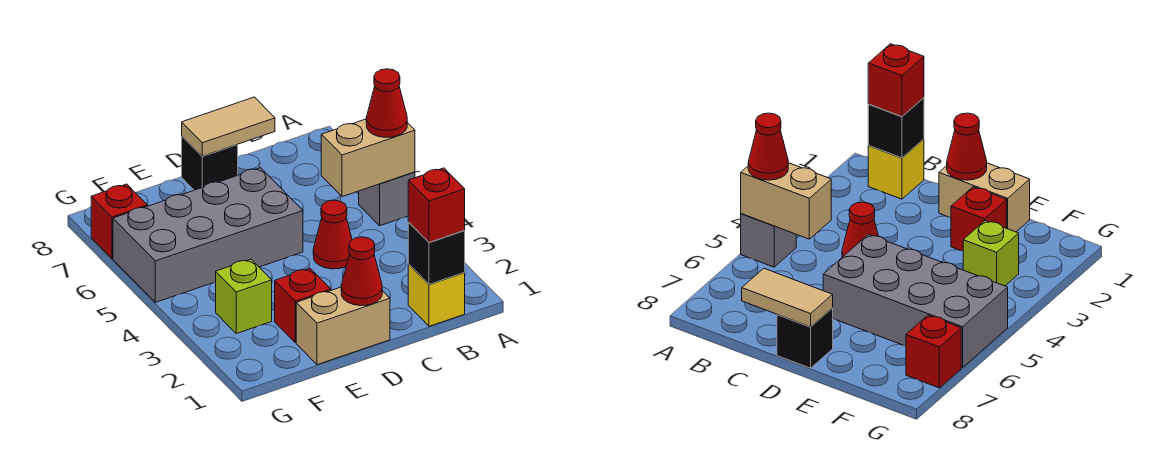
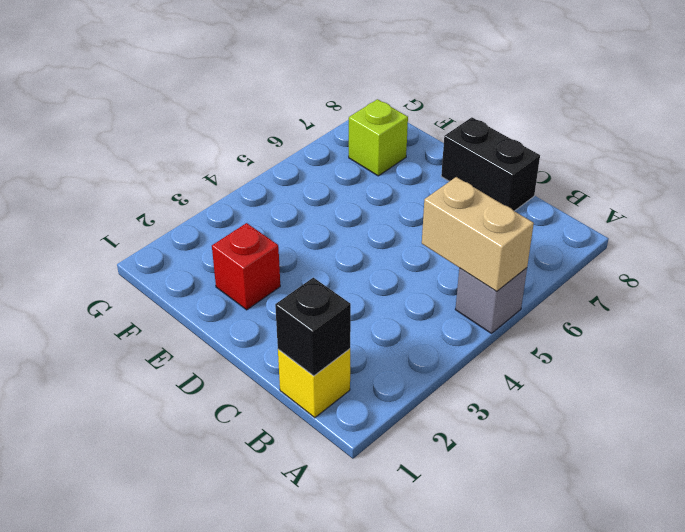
black 1x2 brick [441,117,540,211] -> black 1x1 brick [182,137,238,190]
lime 1x1 brick [349,99,408,176] -> lime 1x1 brick moved to [216,259,272,333]
none -> red 1x1 cone [313,200,352,269]
none -> tan 1x2 brick [296,287,390,365]
none -> grey 2x4 brick [113,168,303,302]

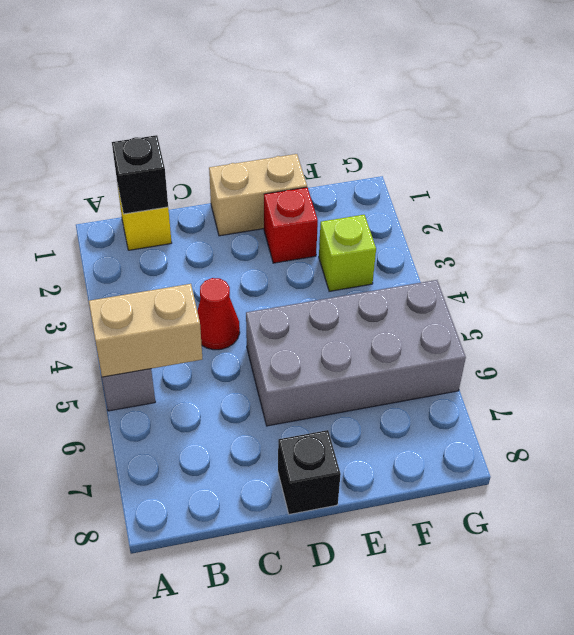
none -> red 1x1 brick [91,184,147,258]
none -> tan 1x2 tile [182,97,275,156]
none -> red 1x1 cone [341,237,382,306]

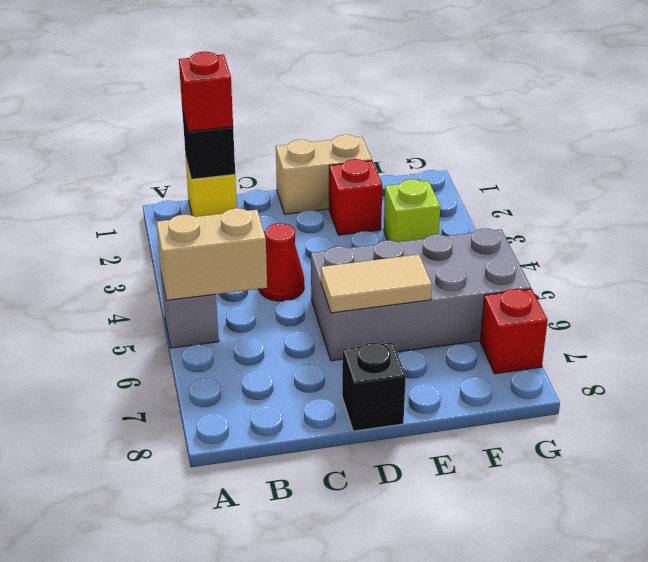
tan 1x2 tile [321,254,432,313] -> tan 1x2 tile moved to [182,97,275,156]
none -> red 1x1 cone [341,237,382,306]
none -> red 1x1 cone [366,69,407,137]

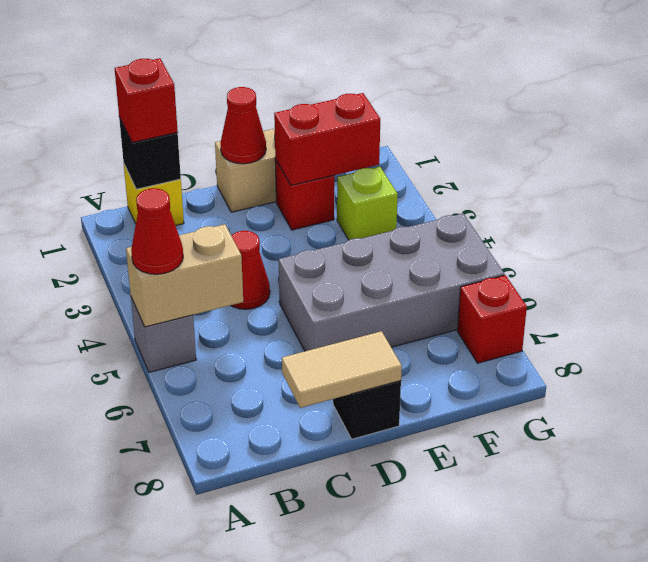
red 1x2 brick [274,93,380,185] -> none

